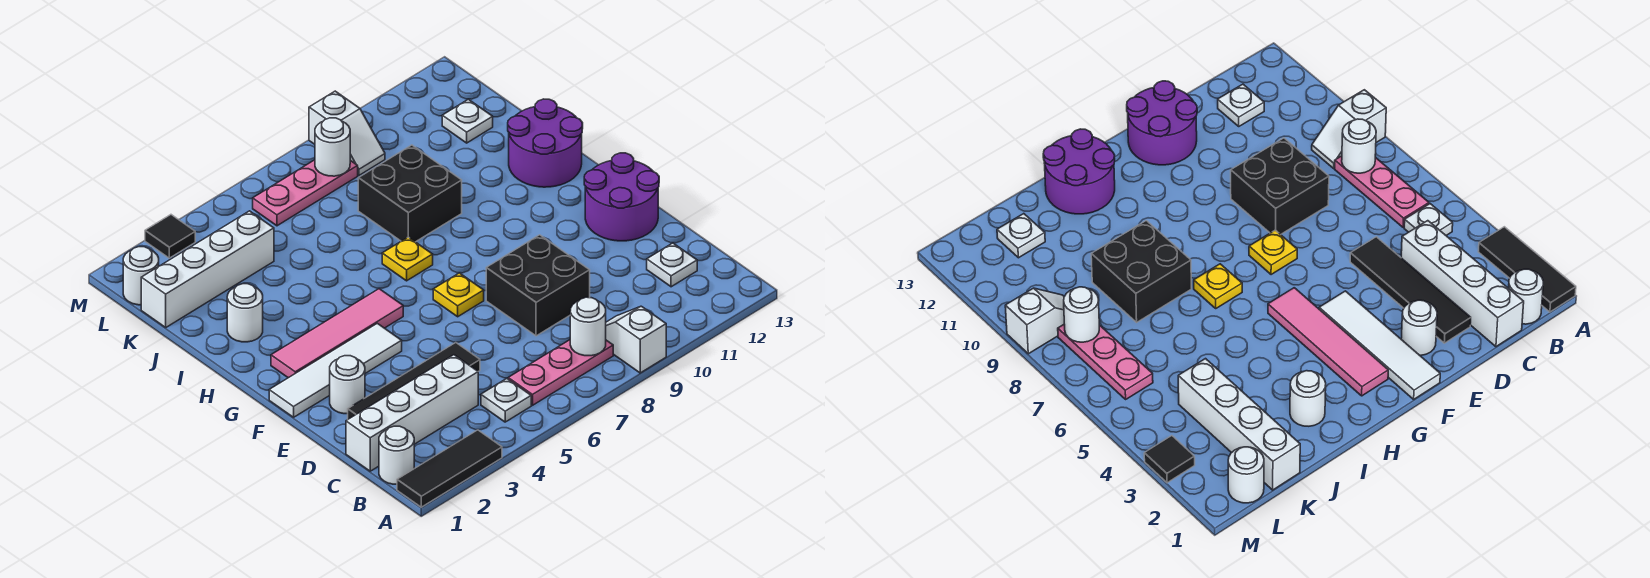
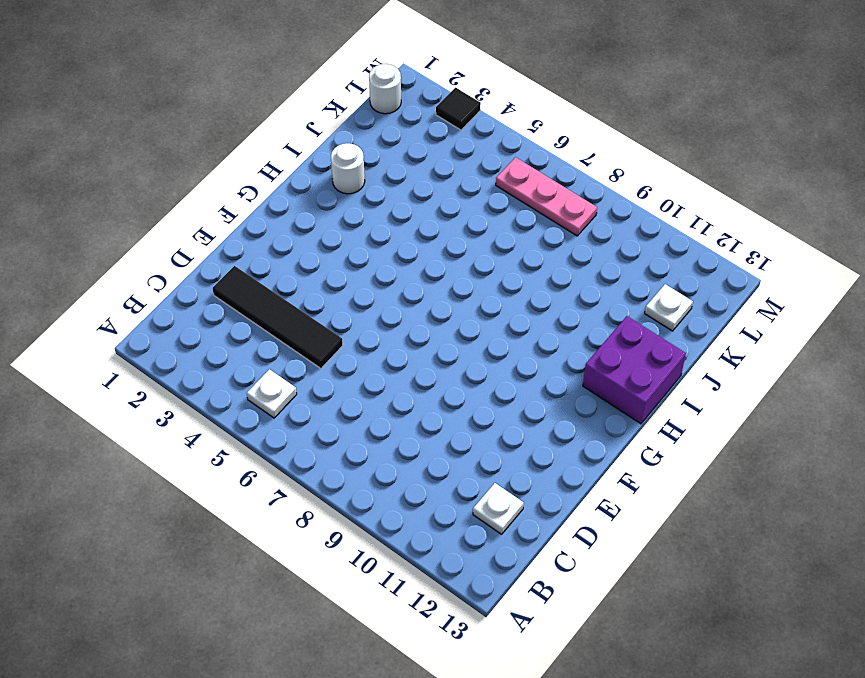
purple 2x2 brick [583,316,686,424] -> purple 2x2 round brick [508,99,583,187]
none -> black 1x3 tile [397,430,502,507]
none -> white 1x2 slope [606,306,666,373]
none -> white 1x1 round brick [379,426,414,484]

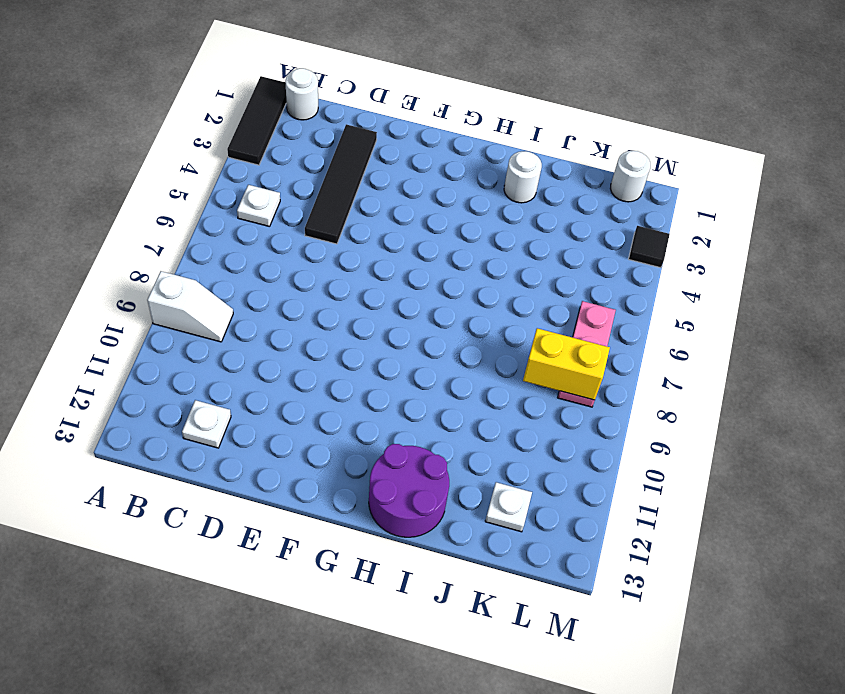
yellow 1x2 brick [523,328,610,400] -> white 1x1 round brick [315,118,350,176]
none -> pink 1x3 plate [508,340,613,405]
none -> white 1x4 brick [346,355,478,471]
none -> black 2x2 brick [486,235,590,336]

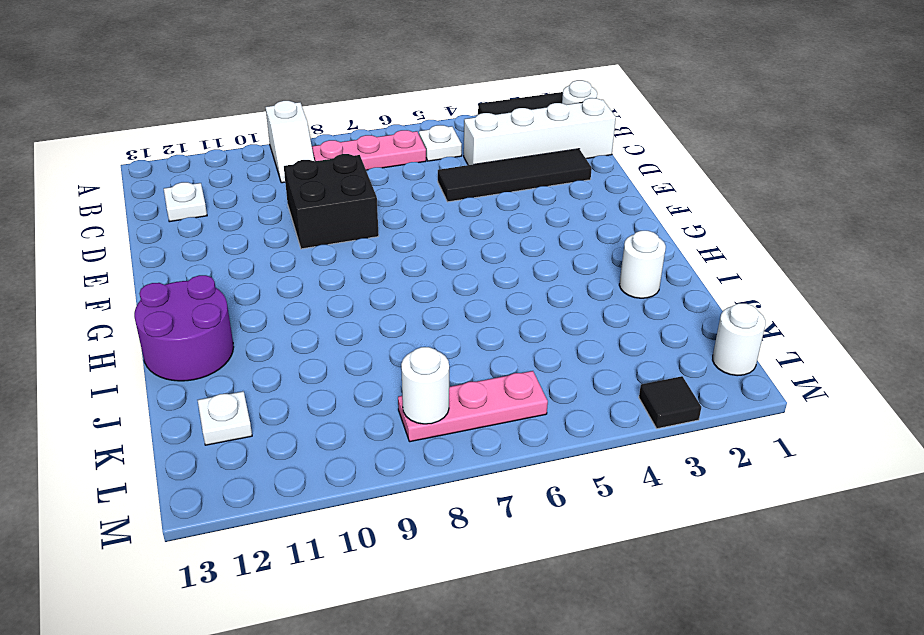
none -> white 1x1 round brick [330,356,365,414]
none -> purple 2x2 round brick [584,153,659,241]
none -> white 1x4 tile [269,323,402,417]

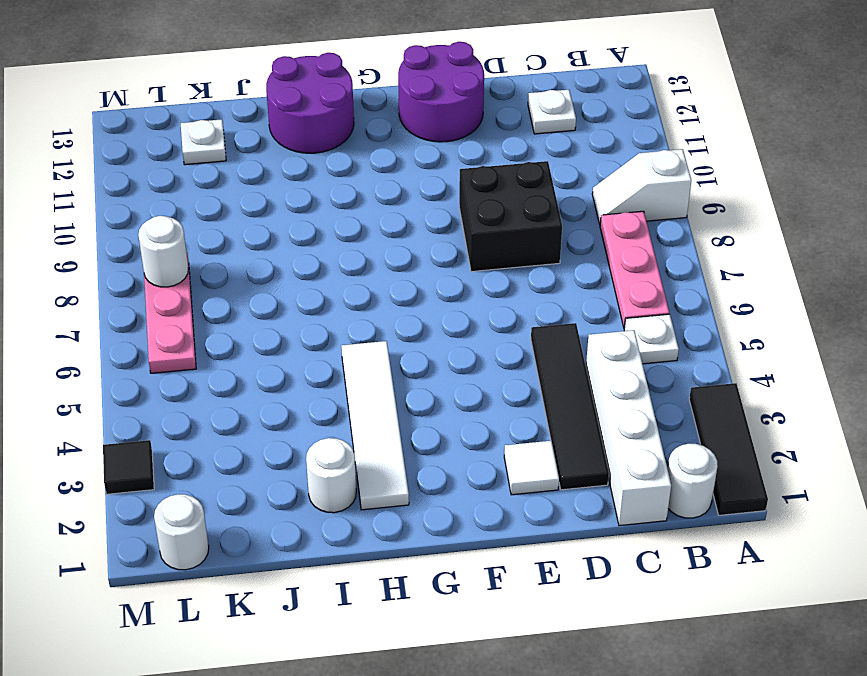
white 1x1 tile [504,441,559,495] -> white 1x1 round brick [330,356,365,414]
white 1x4 tile [342,341,409,510] -> white 1x4 tile moved to [269,323,402,417]
none -> yellow 1x1 plate [433,273,484,317]
none -> pink 1x4 tile [271,289,403,378]
none -> yellow 1x1 plate [382,237,433,281]

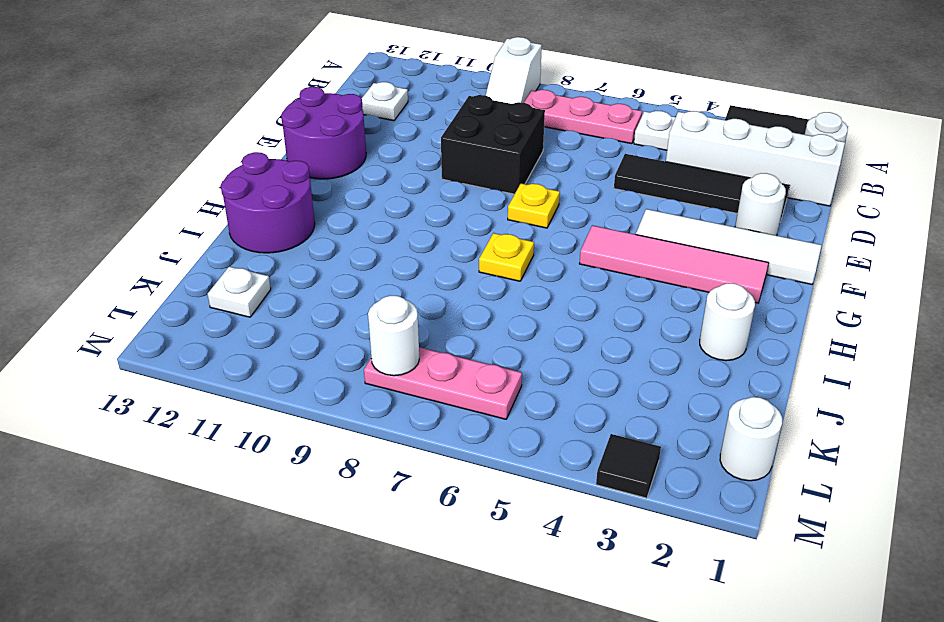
none -> black 2x2 brick [358,145,462,242]
none -> white 1x4 brick [141,211,274,327]
none -> white 1x2 slope [309,91,385,175]

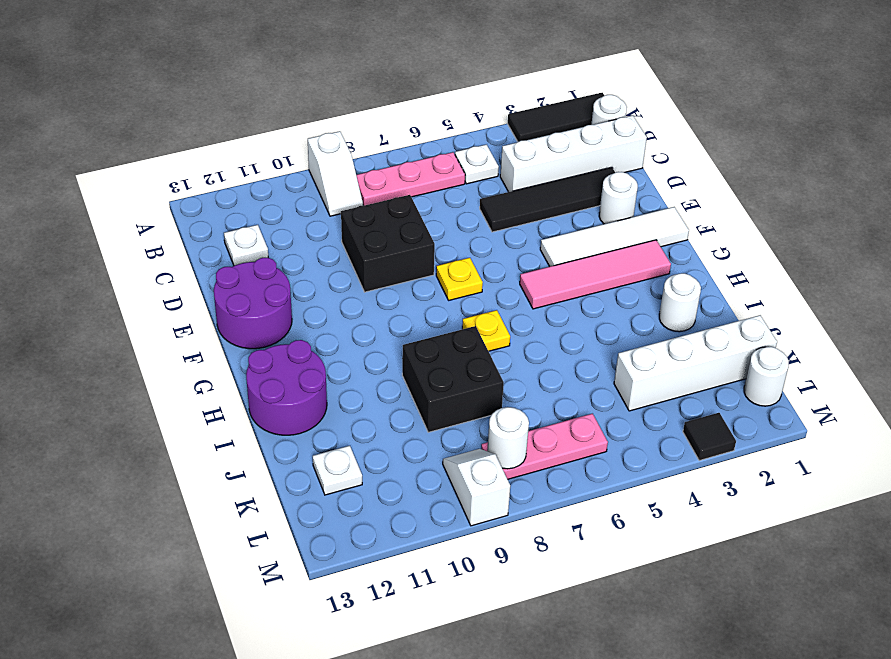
none -> white 1x1 round brick [570,297,606,356]

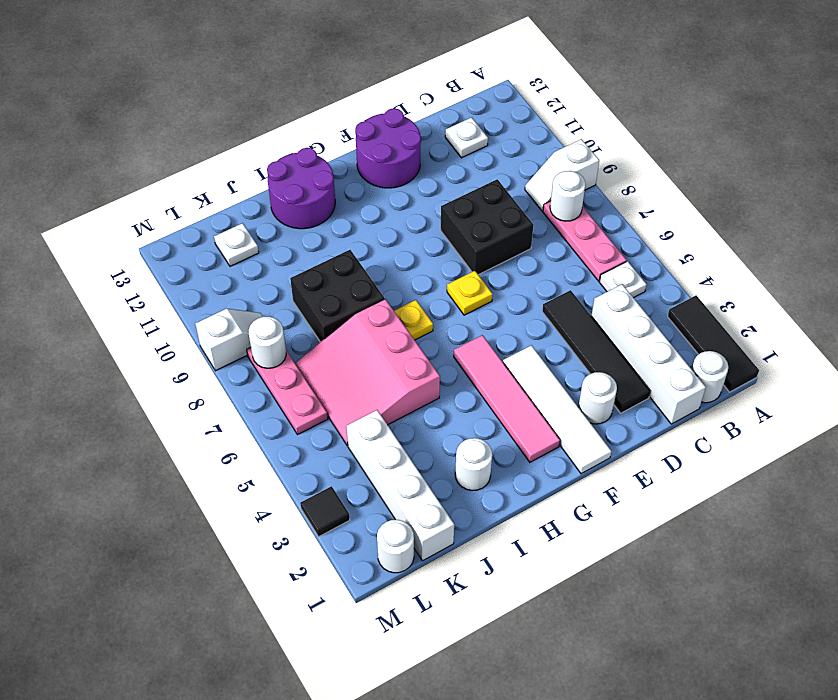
pink 3x3 slope [295,299,440,446] -> none

